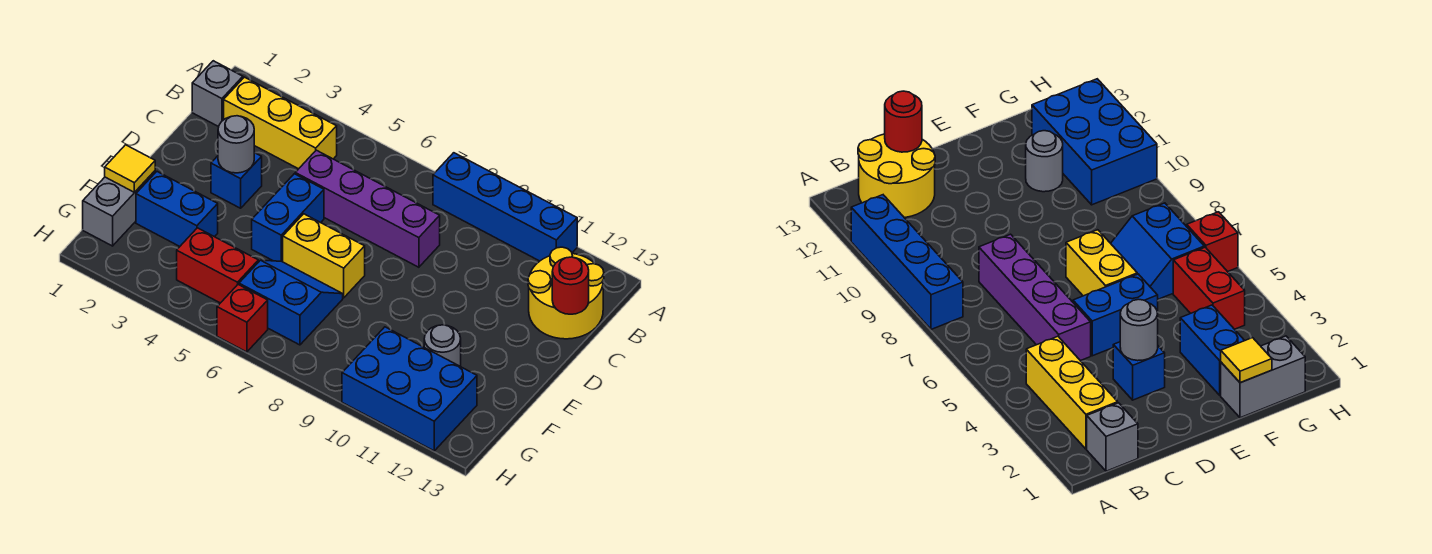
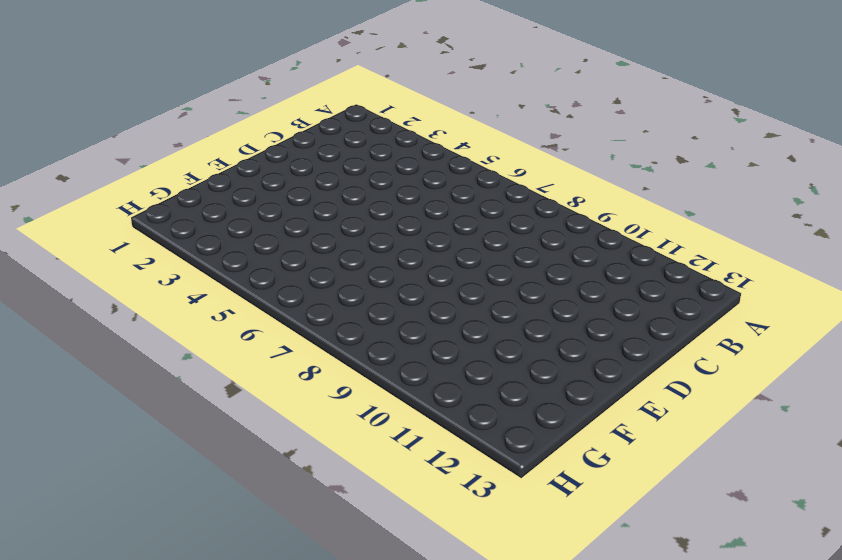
none -> blue 1x4 brick [433,153,577,261]
none -> grey 1x1 brick [192,61,243,127]
none -> yellow 1x3 brick [224,77,337,169]

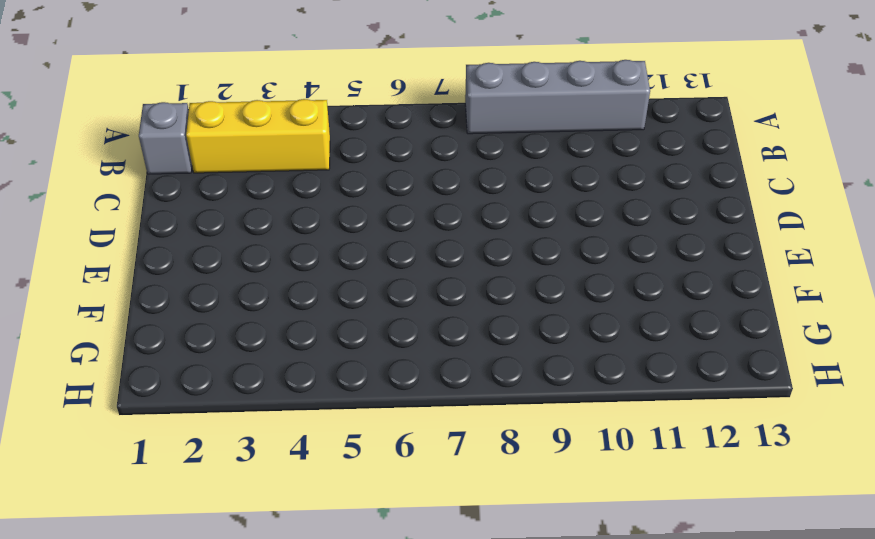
grey 1x4 brick [465,60,650,134] -> blue 1x4 brick [433,153,577,261]
none -> yellow 2x2 round brick [528,247,604,339]
none -> purple 1x4 brick [295,150,440,267]
none -> blue 1x1 brick [211,153,262,208]

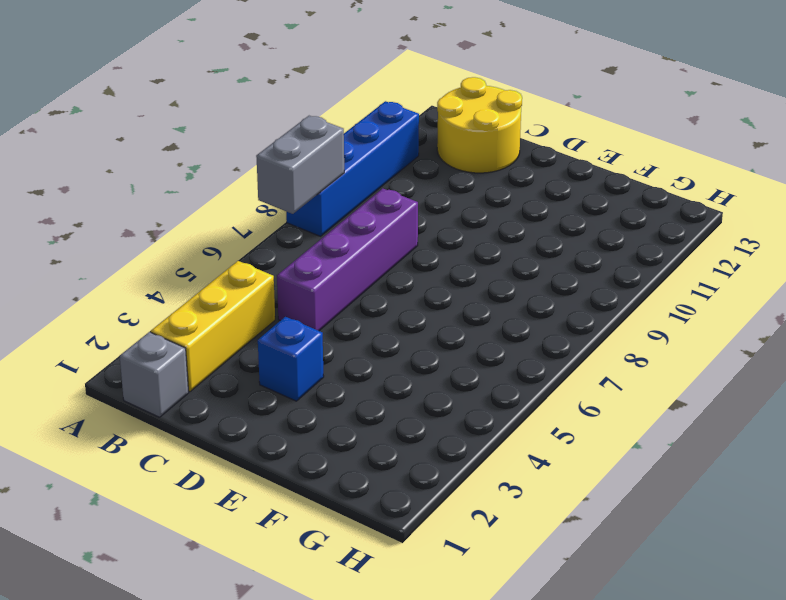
grey 1x2 brick [256,116,344,214] -> grey 1x2 brick turned to [83,171,155,246]
none -> blue 1x2 brick [252,174,324,262]
none -> yellow 1x2 brick [283,214,365,298]
none -> blue 1x2 brick [136,172,218,246]

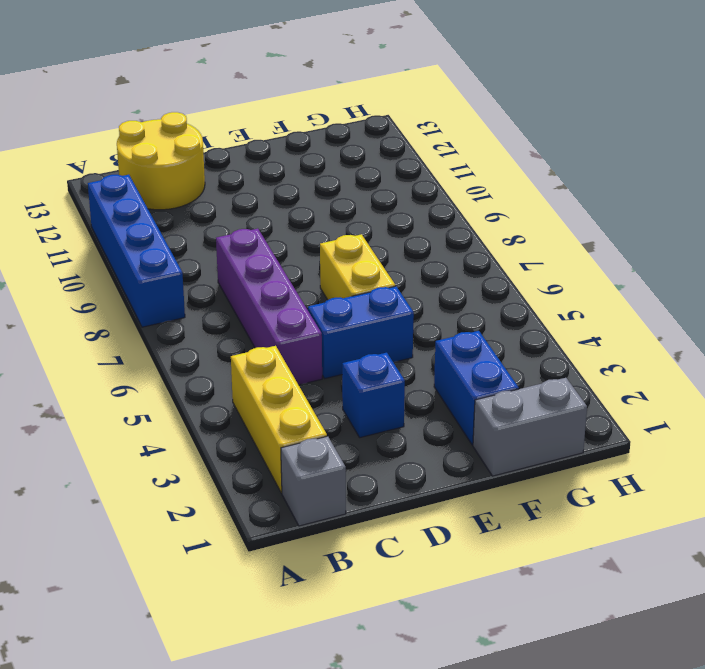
none -> blue 2x2 slope [239,260,343,345]
none -> grey 1x1 round brick [424,325,461,366]
none -> red 1x2 brick [177,228,258,303]

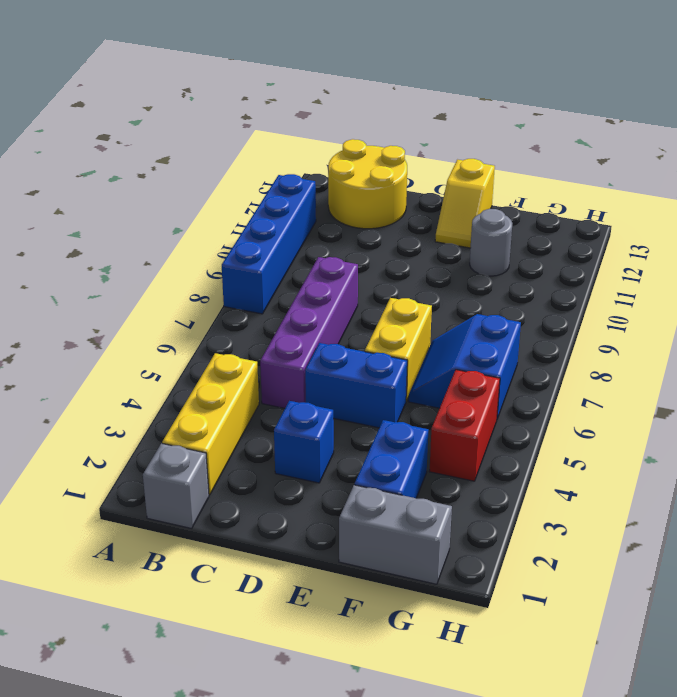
yellow 1x2 slope [435,159,495,248] -> none
none -> blue 2x3 brick [342,327,477,451]
none -> red 1x1 brick [217,285,268,352]
none -> red 1x1 round brick [552,257,589,314]

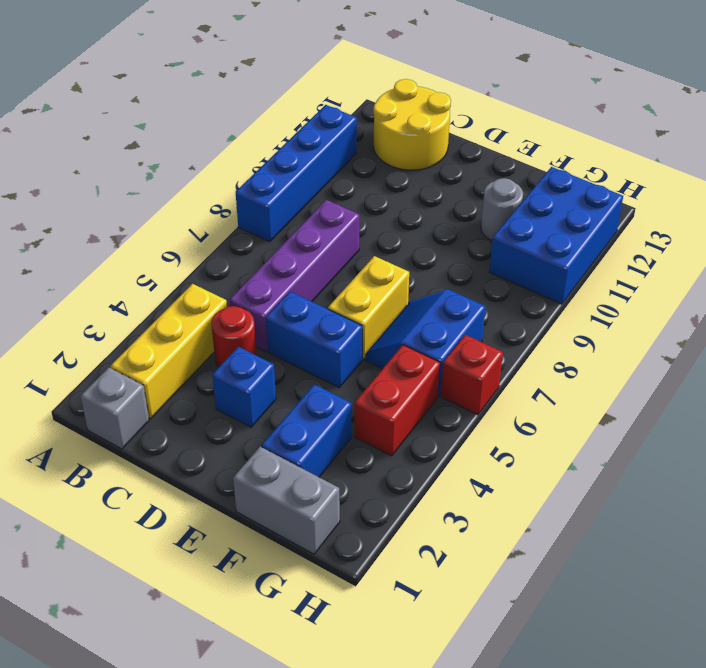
red 1x1 round brick [211,306,257,367] -> red 1x1 round brick moved to [552,257,589,314]
none -> grey 1x1 round brick [218,116,254,173]
none -> yellow 1x1 tile [105,145,155,192]

